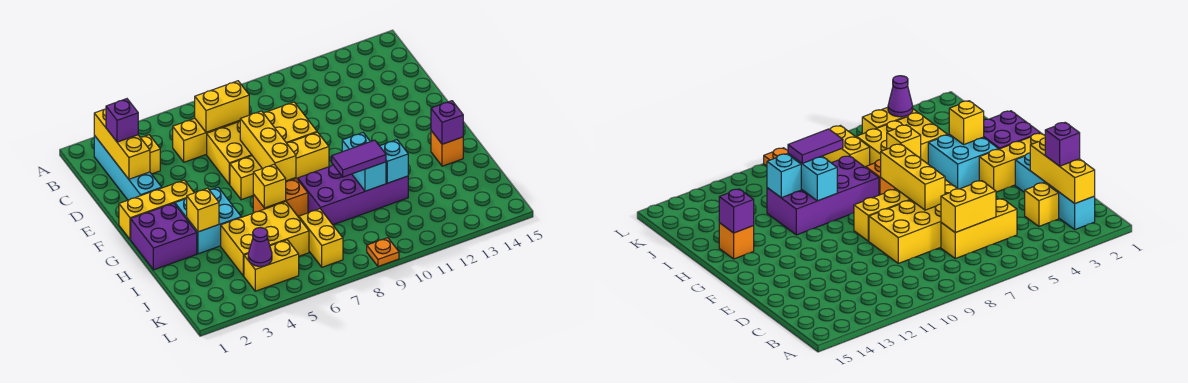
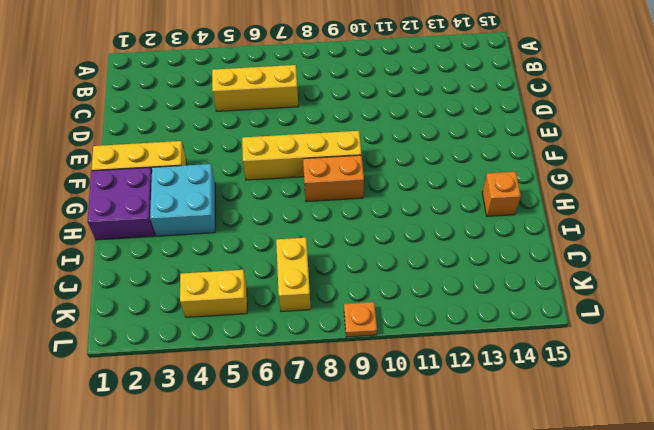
orange 1x2 brick [303,155,364,202] -> orange 1x2 brick moved to [253,178,308,217]
none -> cyan 1x4 brick [94,135,162,200]
none -> yellow 1x1 brick [140,135,160,174]
none -> yellow 2x4 brick [207,102,317,185]

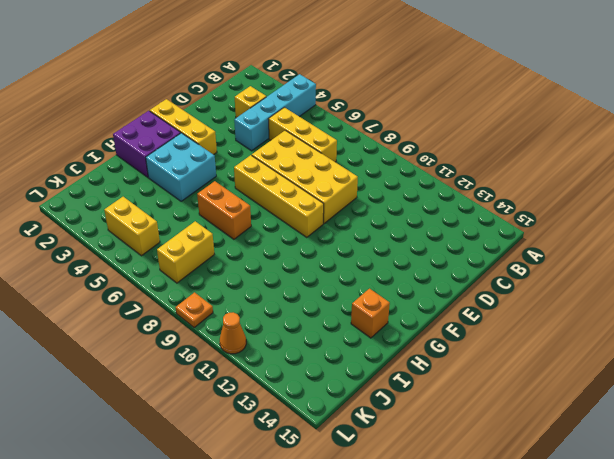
cyan 1x4 brick [234,74,316,151] -> cyan 1x4 brick moved to [94,135,162,200]
orange 1x1 cone [220,312,246,354] -> none
none -> purple 2x4 brick [298,165,408,225]
none -> yellow 2x3 brick [221,202,309,276]
none -> yellow 1x3 brick [94,109,150,179]

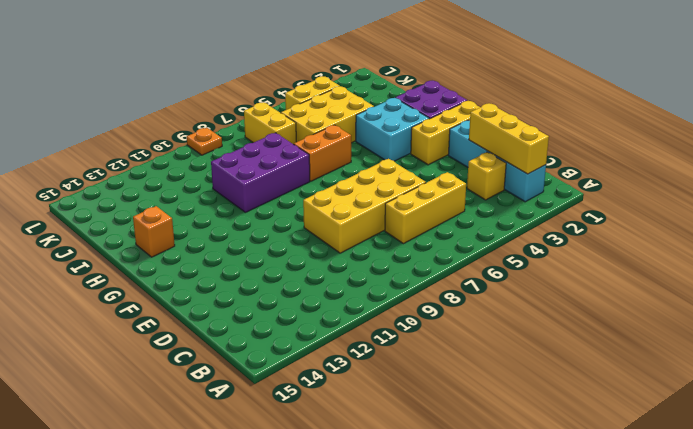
purple 2x3 brick [211,133,310,212] -> purple 2x4 brick [298,165,408,225]
none -> yellow 1x4 brick [230,132,329,200]
none -> yellow 1x2 brick [195,81,249,132]
none -> yellow 1x3 brick [240,111,296,181]

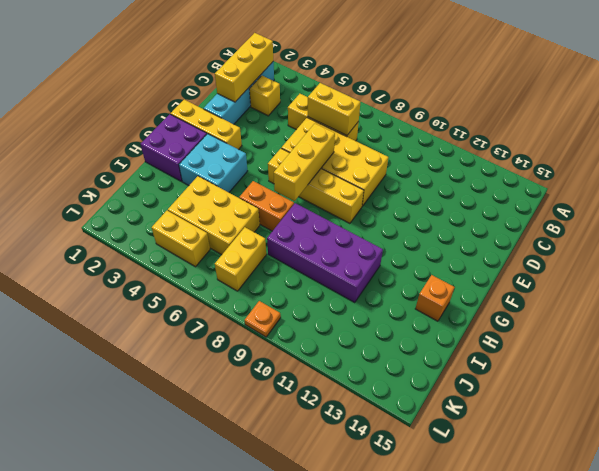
none -> yellow 1x1 brick [187,188,219,232]
none -> yellow 1x1 brick [253,164,286,208]
none -> cyan 1x2 brick [342,133,386,191]

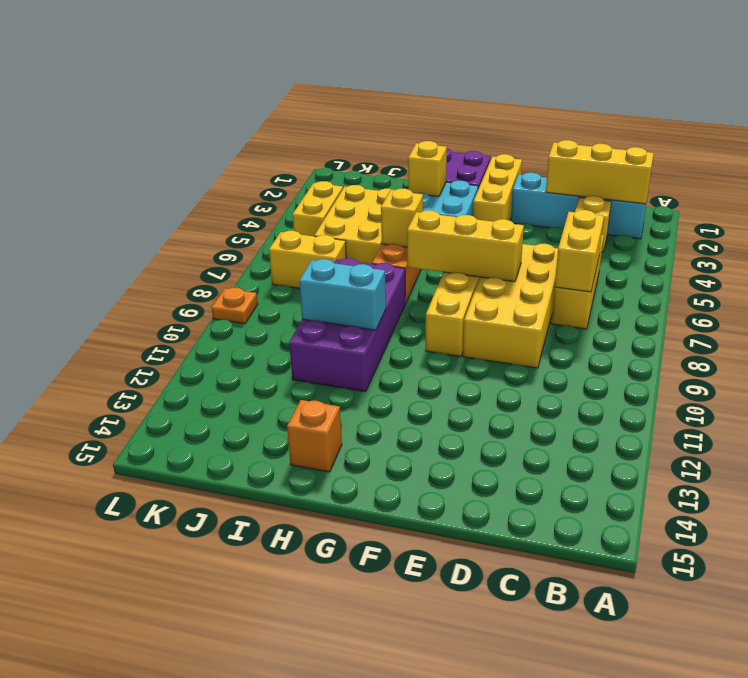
none -> purple 1x1 brick [431,101,463,144]
none -> cyan 1x1 brick [380,140,408,183]
none -> purple 1x1 cone [248,228,272,266]

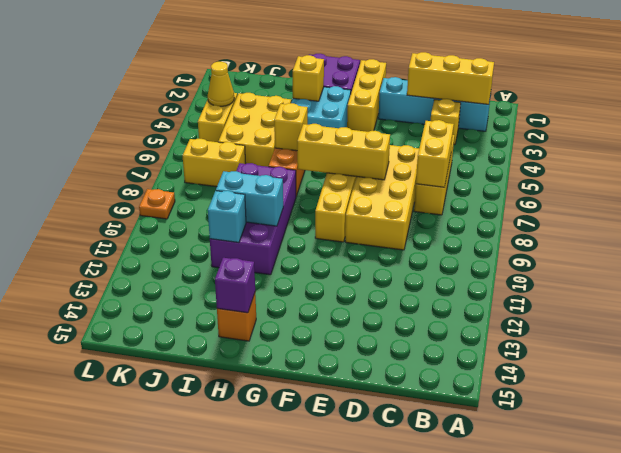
yellow 1x1 cone [208,62,234,106] -> purple 1x1 cone [248,228,272,266]
none -> purple 1x1 brick [106,99,138,142]
none -> purple 1x2 tile [332,140,386,177]

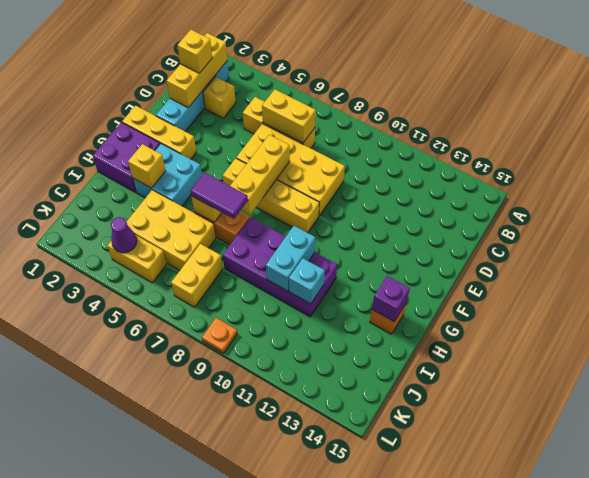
yellow 1x1 brick [177,30,212,73] -> purple 1x1 brick [106,99,138,142]
purple 1x2 tile [191,173,248,219] -> purple 1x2 tile moved to [332,140,386,177]

